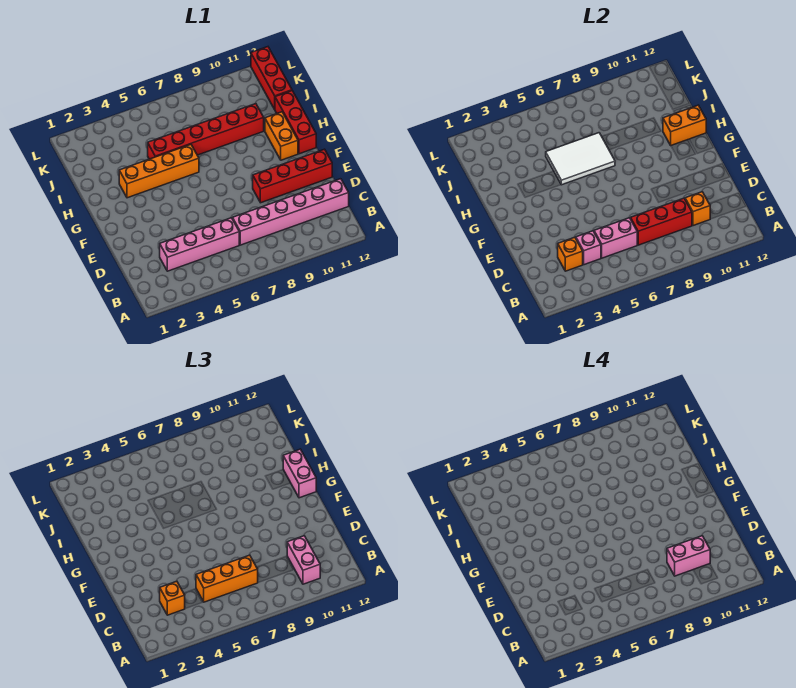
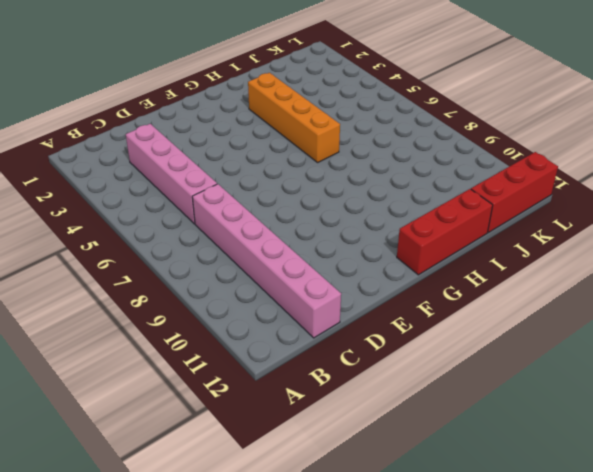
none -> red 1x4 brick [253,149,332,203]
none -> orange 1x2 brick [265,112,298,160]
none -> red 1x6 brick [148,104,264,159]

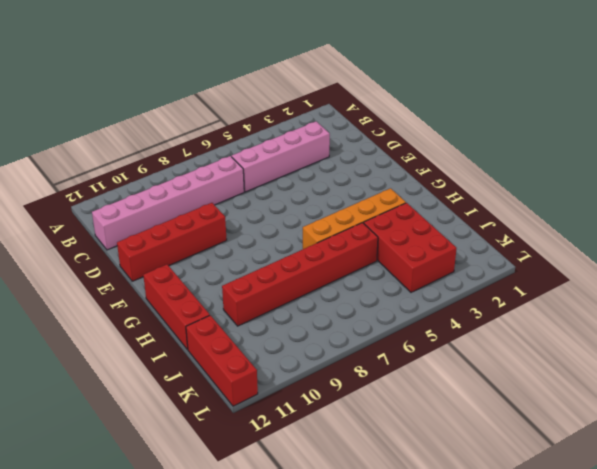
red 2x3 brick [364,203,457,292] -> none
none -> orange 1x2 brick [265,112,298,160]
none -> orange 1x1 brick [558,237,583,271]
none -> pink 1x1 brick [576,231,601,265]

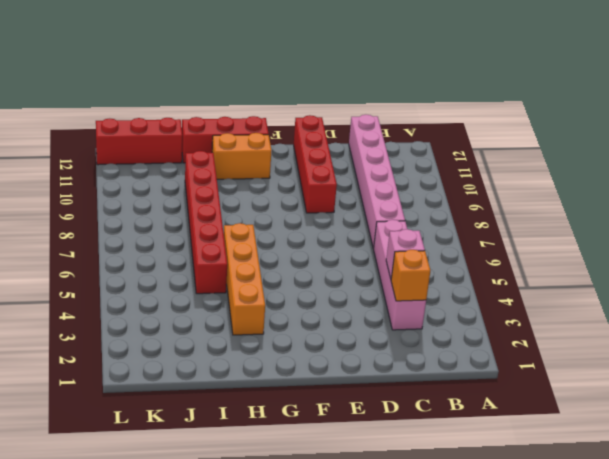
none -> pink 1x2 brick [594,218,637,258]
none -> red 1x3 brick [631,198,692,245]
none -> orange 1x1 brick [685,192,710,226]

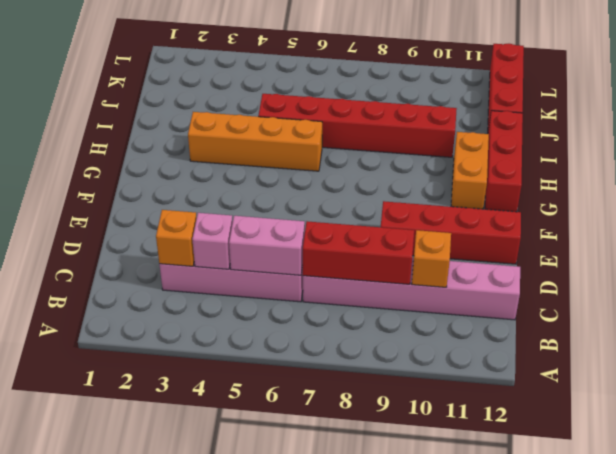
none -> white 2x3 tile [546,133,615,185]
none -> orange 1x2 brick [663,105,706,145]
none -> pink 1x2 brick [287,536,320,584]

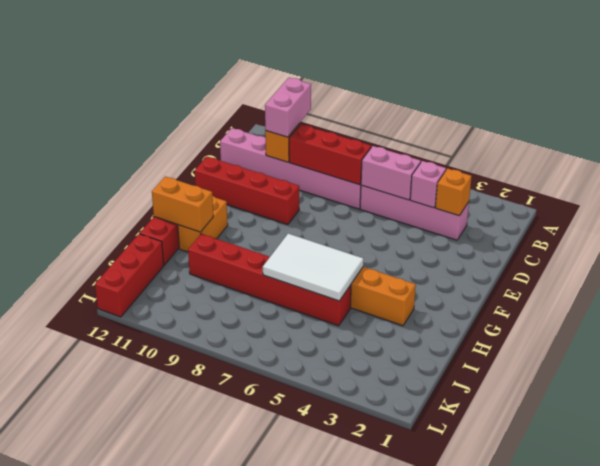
none -> orange 1x1 brick [160,581,185,615]
none -> orange 1x3 brick [196,555,258,602]
none -> pink 1x2 brick [283,449,316,498]

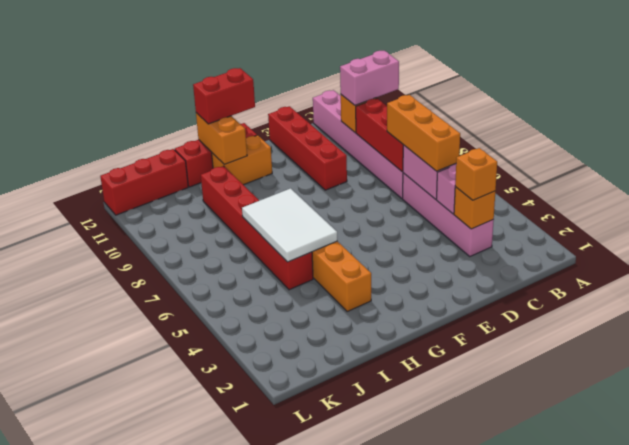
red 1x2 brick [193,68,255,124] -> pink 1x2 brick [283,449,316,498]
none -> pink 1x2 brick [667,536,710,576]

